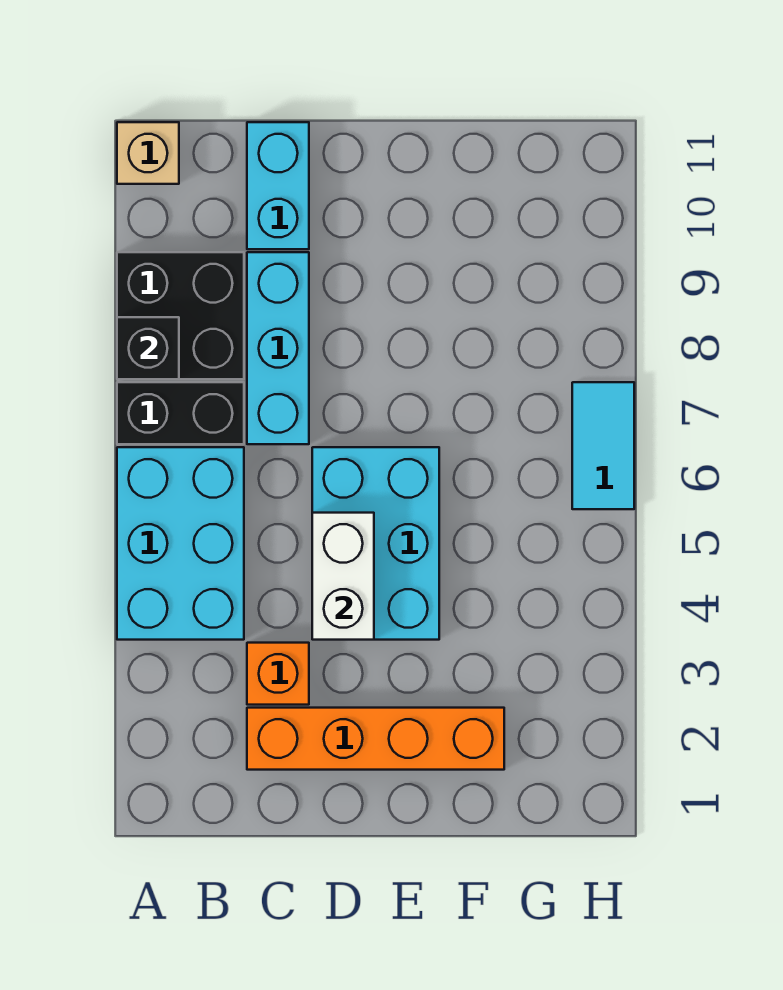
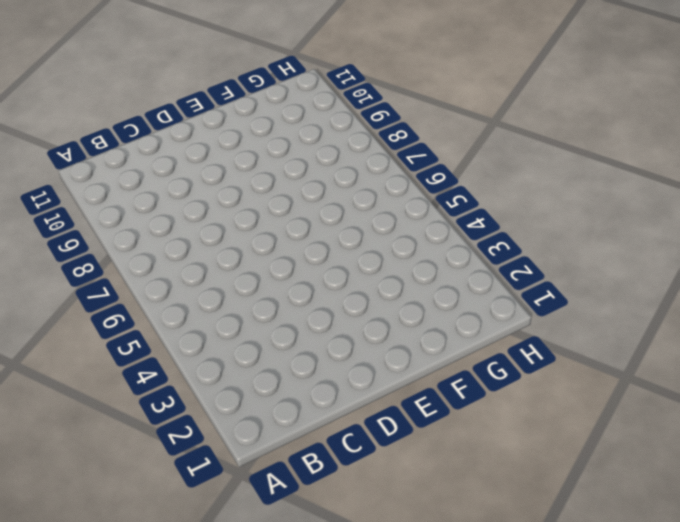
none -> cyan 2x3 brick [117,447,244,640]
none -> black 1x2 brick [117,382,244,444]
none -> black 2x2 brick [117,252,244,379]

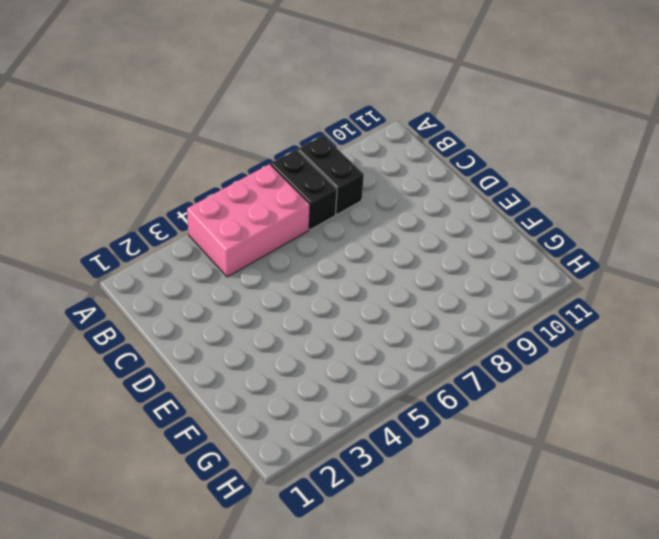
pink 2x3 brick [187,164,310,277] -> cyan 2x3 brick [117,447,244,640]
black 1x2 brick [298,135,364,215] -> black 2x2 brick [117,252,244,379]
none -> tan 1x1 brick [117,122,179,184]
none -> orange 1x4 brick [247,708,504,770]
none -> orange 1x1 brick [247,643,309,705]

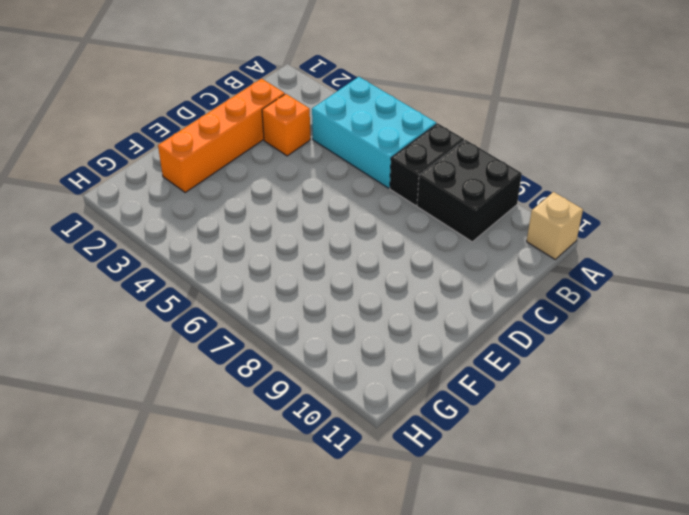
none -> cyan 1x3 brick [247,252,309,444]
none -> cyan 1x2 brick [247,122,309,249]
none -> cyan 2x3 brick [312,447,439,640]

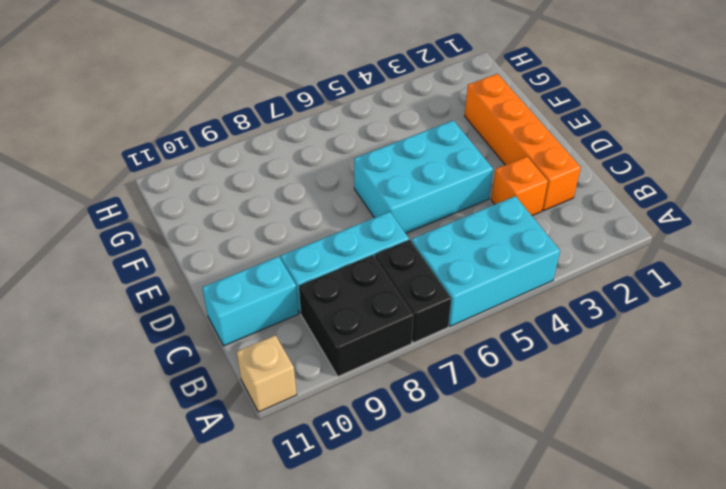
none -> cyan 1x2 tile [572,382,634,509]
none -> black 1x1 brick [117,317,179,379]
none -> white 1x2 brick [312,513,374,640]

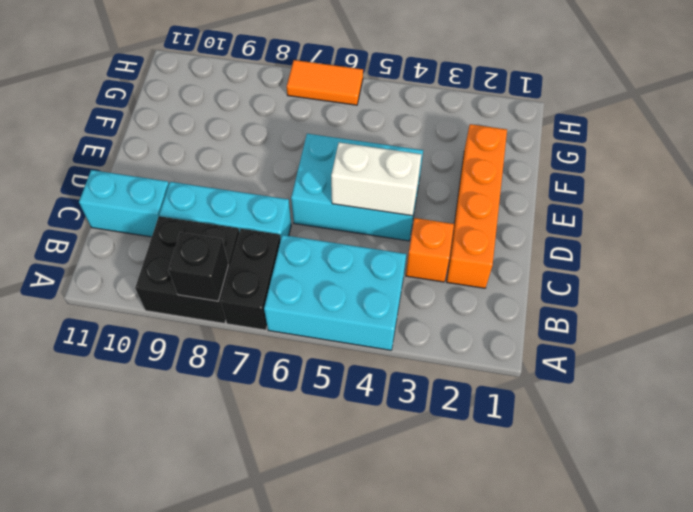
orange 1x2 tile [287,60,363,105] -> cyan 1x2 tile [572,382,634,509]
none -> tan 1x1 brick [117,122,179,184]

